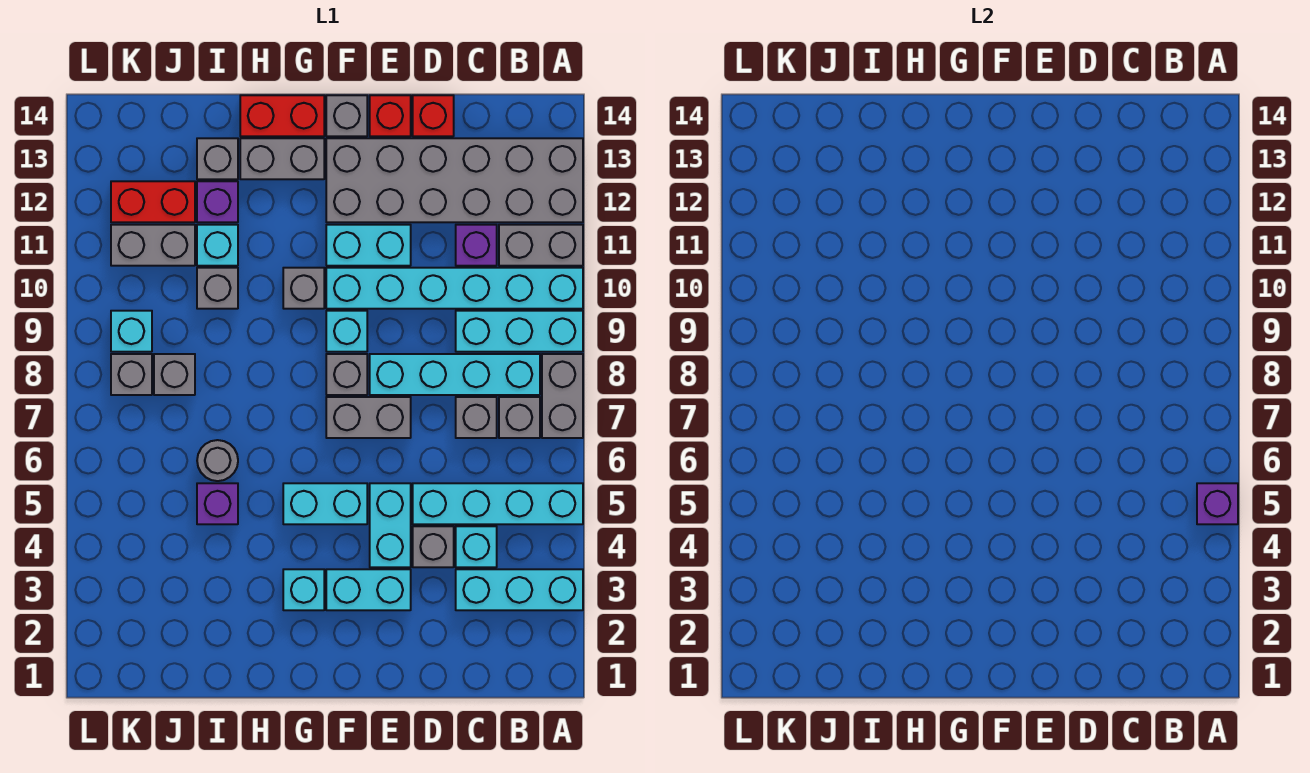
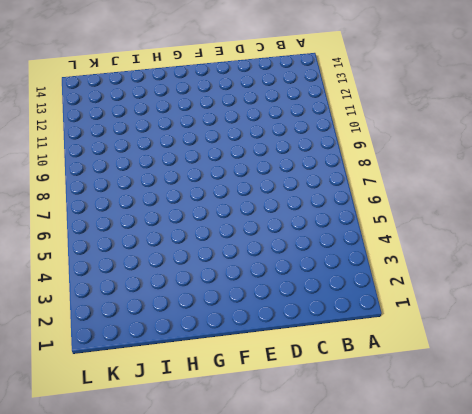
none -> cyan 1x3 brick [456,569,583,610]
none -> cyan 1x4 brick [413,483,583,524]
none -> grey 1x2 brick [542,354,583,438]
none -> cyan 1x3 brick [456,311,583,352]

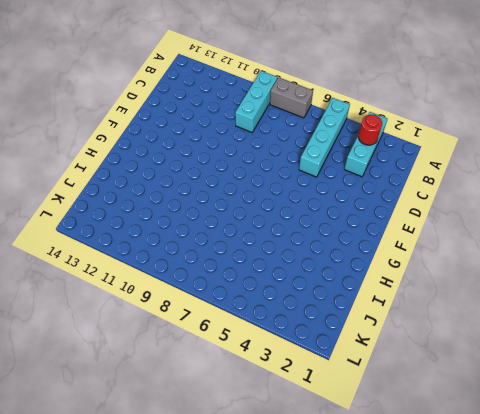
red 1x1 round brick [358,115,382,145] -> none
none -> cyan 1x6 brick [326,268,583,309]
none -> grey 1x2 brick [499,225,583,266]
none -> grey 2x6 brick [326,138,583,222]
none -> grey 1x1 brick [499,397,540,438]

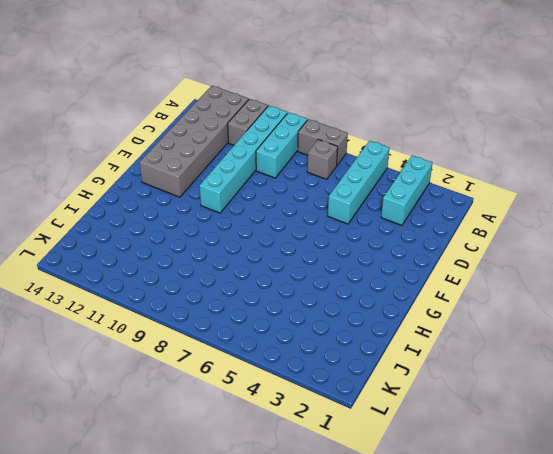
none -> cyan 1x4 brick [370,354,540,395]
none -> cyan 1x1 brick [456,526,497,567]
none -> grey 1x1 brick [456,397,497,438]
none -> purple 1x1 brick [456,225,497,266]

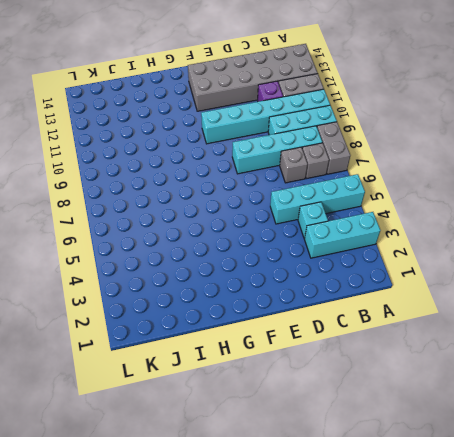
none -> grey 1x1 brick [413,526,454,567]
none -> red 1x1 brick [413,95,454,136]
none -> cyan 1x2 brick [326,569,411,610]
none -> cyan 1x2 brick [370,483,411,567]

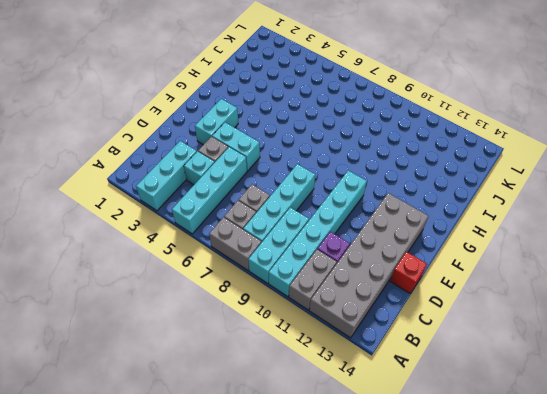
none -> grey 1x2 brick [326,397,411,438]
none -> cyan 1x2 brick [326,225,411,266]
none -> red 1x1 brick [370,95,411,136]
none -> cyan 1x2 brick [283,483,367,524]

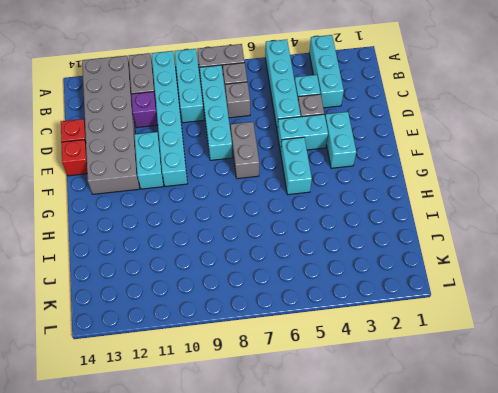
none -> grey 1x1 brick [326,354,367,395]
none -> cyan 1x1 brick [326,311,367,352]
none -> grey 1x1 brick [326,95,367,136]
none -> cyan 1x1 brick [283,569,324,610]

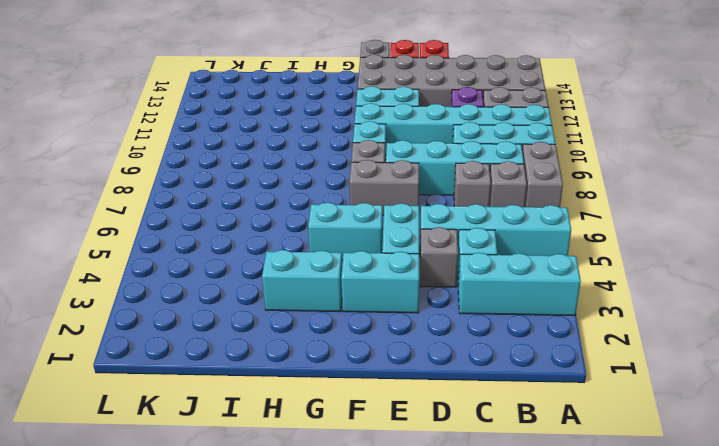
cyan 1x2 brick [262,250,342,312] -> cyan 1x1 brick [283,569,324,610]
none -> grey 1x1 brick [283,268,324,309]
none -> grey 1x2 brick [240,138,324,179]
none -> red 1x2 brick [240,95,324,136]
none -> purple 1x1 brick [197,483,238,524]

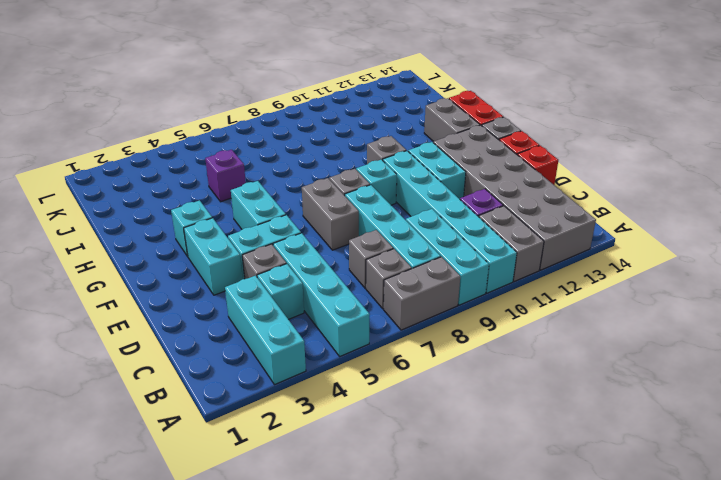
none -> grey 1x1 round brick [197,440,238,481]
none -> grey 1x1 brick [197,268,238,309]
none -> cyan 1x1 brick [197,225,238,266]
none -> purple 1x1 brick [197,181,238,222]

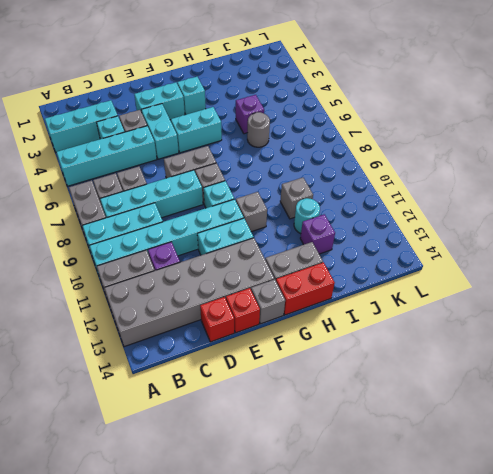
cyan 1x1 round brick [294,198,320,234] -> cyan 1x1 brick [197,225,238,266]
none -> grey 1x1 brick [197,138,238,179]
none -> grey 1x1 brick [154,354,195,395]
none -> grey 1x2 brick [111,225,195,266]
none -> red 1x2 brick [111,181,195,222]

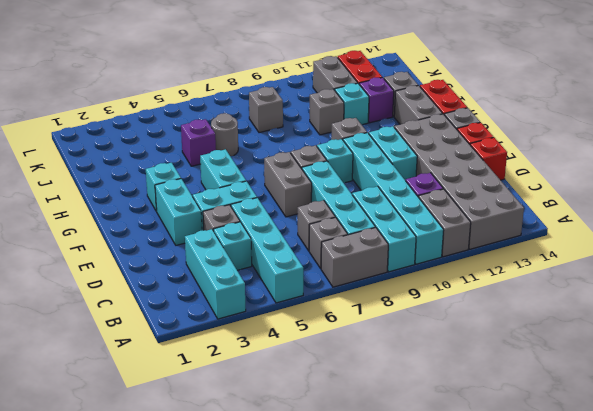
none -> grey 1x1 brick [111,354,152,395]
none -> cyan 1x1 brick [111,311,152,352]
none -> purple 1x1 brick [1197,483,1238,524]

